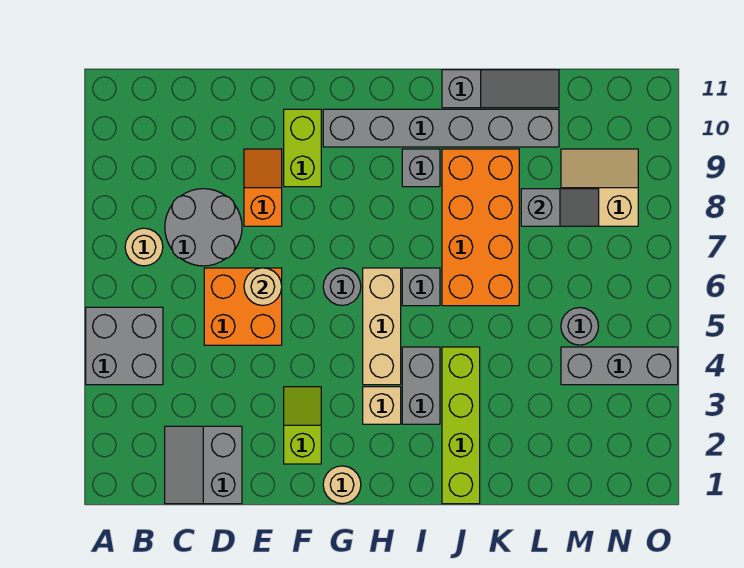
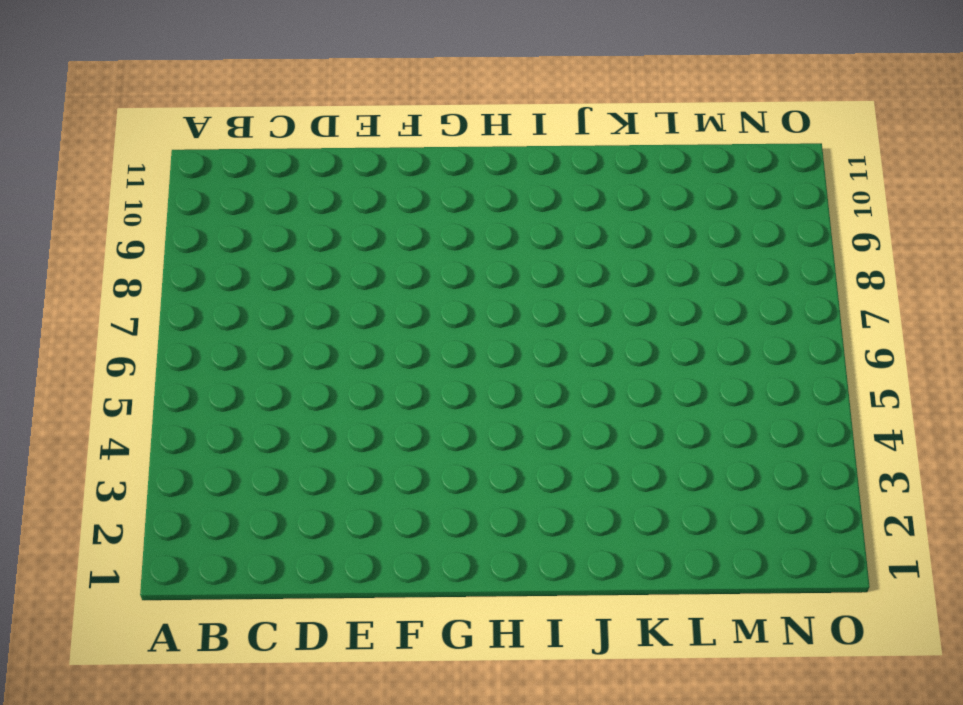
none -> grey 2x2 brick [86,307,163,385]
none -> tan 1x1 round brick [125,228,163,266]
none -> grey 2x2 slope [165,426,242,504]

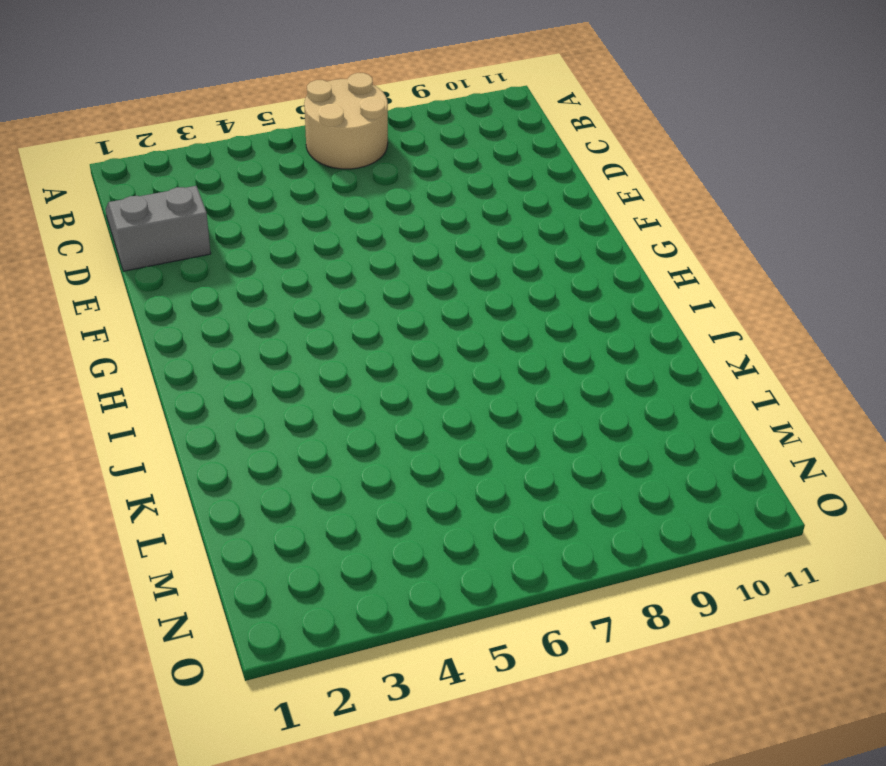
tan 2x2 round brick [304,73,388,169] -> tan 1x1 round brick [125,228,163,266]
none -> grey 2x2 brick [86,307,163,385]
none -> grey 2x2 round brick [165,189,242,266]
none -> orange 2x2 brick [204,268,282,345]

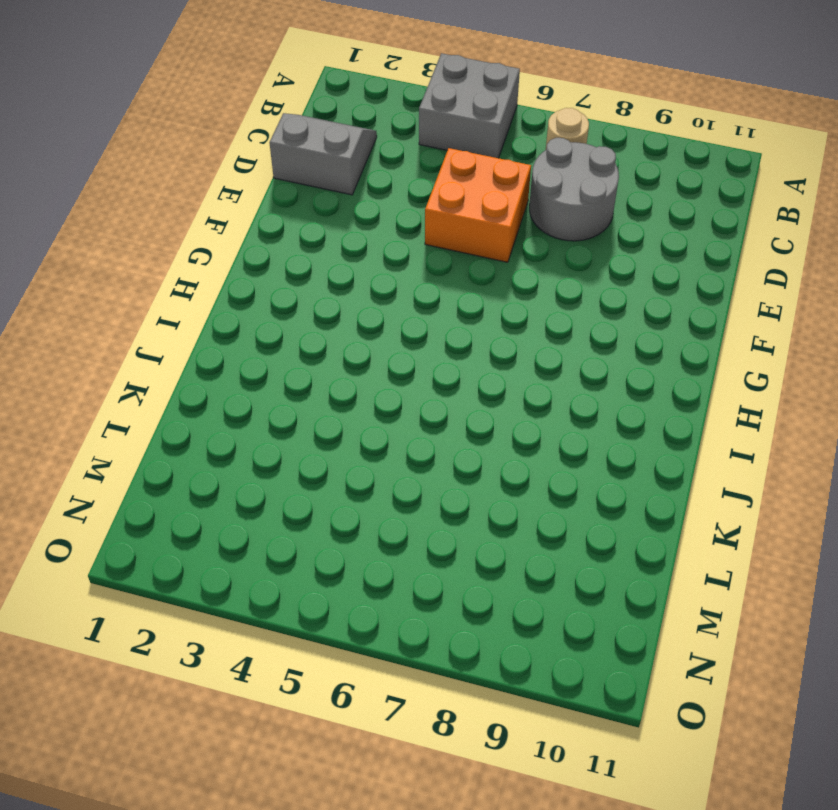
none -> orange 1x2 slope [244,149,282,226]
none -> lime 1x2 slope [284,387,321,464]
none -> lime 1x2 brick [284,109,321,187]

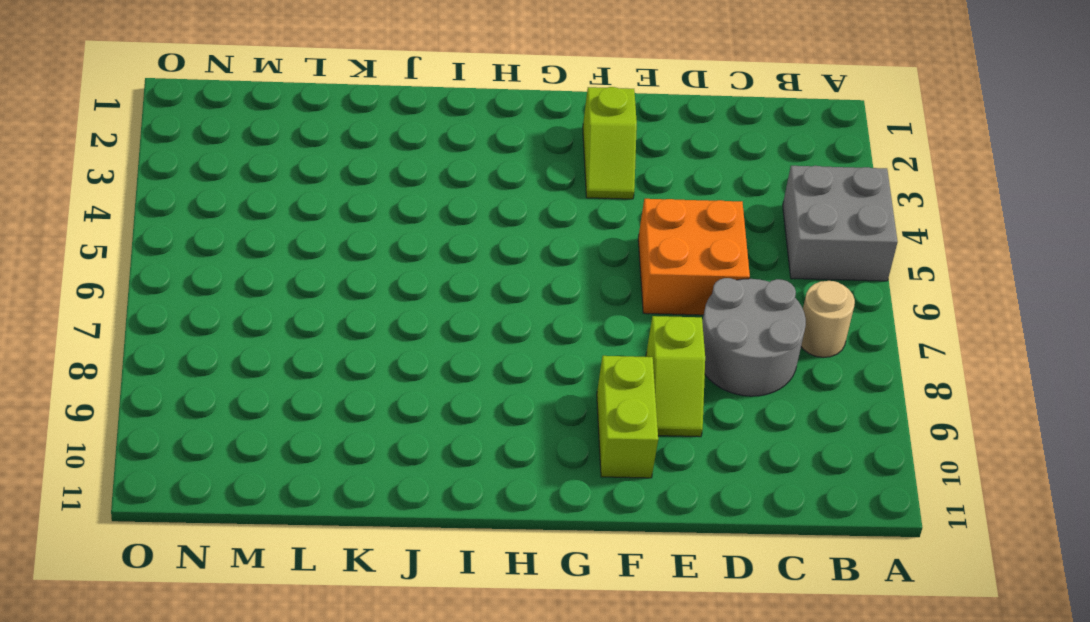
lime 1x2 slope [646,316,705,437] -> orange 1x2 slope [244,149,282,226]
none -> grey 2x2 slope [165,426,242,504]
none -> tan 1x1 round brick [323,466,361,504]
none -> grey 1x1 round brick [323,268,361,305]

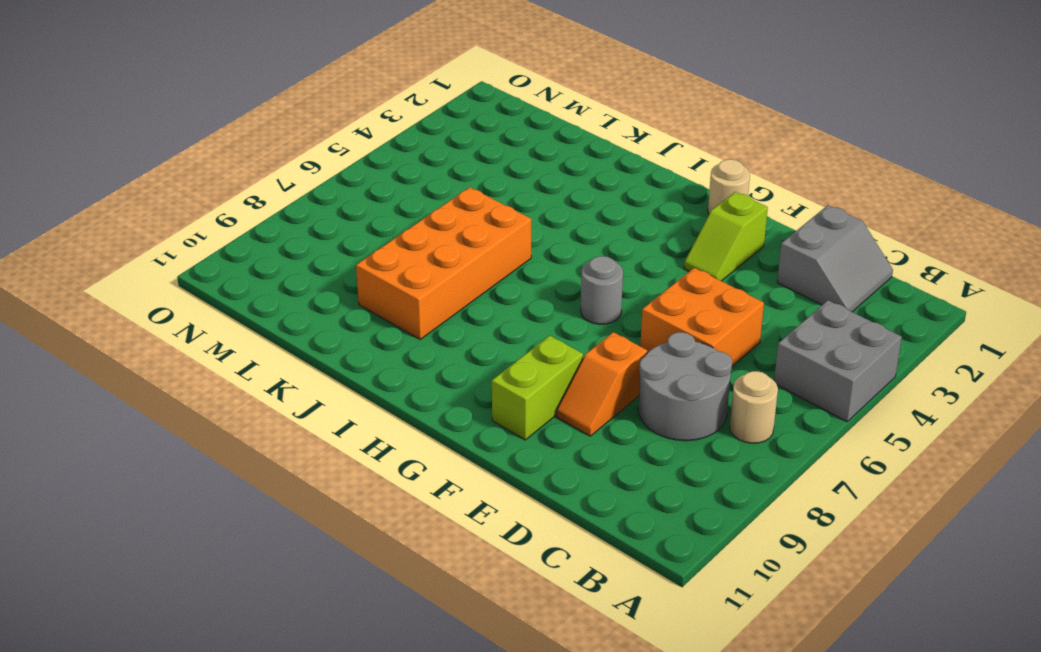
none -> grey 1x6 brick [323,109,559,147]
none -> tan 1x1 brick [363,387,401,424]
none -> tan 1x3 brick [363,268,401,385]

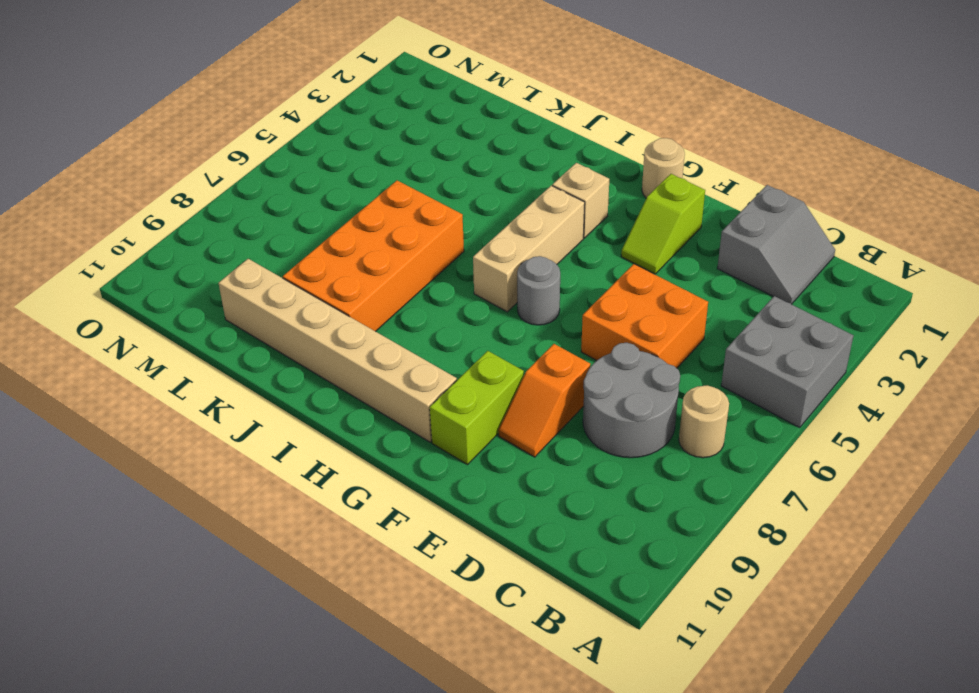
tan 1x6 brick [219,259,457,442] -> grey 1x6 brick [323,109,559,147]
none -> grey 1x2 brick [402,347,440,424]
none -> grey 1x1 brick [402,268,440,306]
none -> grey 1x1 brick [402,149,440,187]

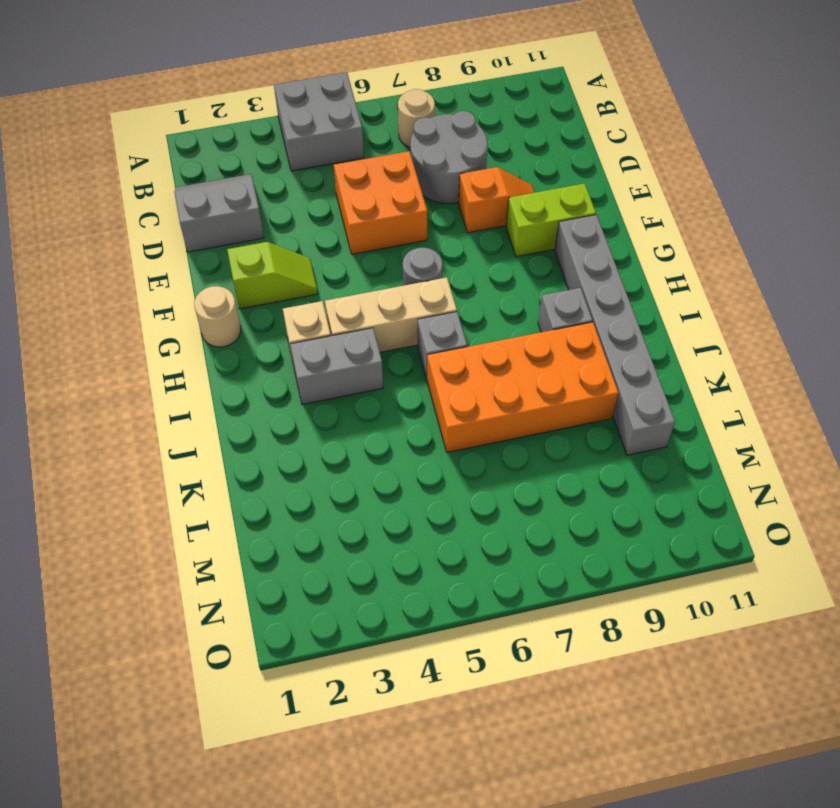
none -> lime 1x4 brick [442,347,480,504]
none -> grey 1x3 slope [442,70,559,108]
none -> grey 1x3 brick [561,347,678,385]

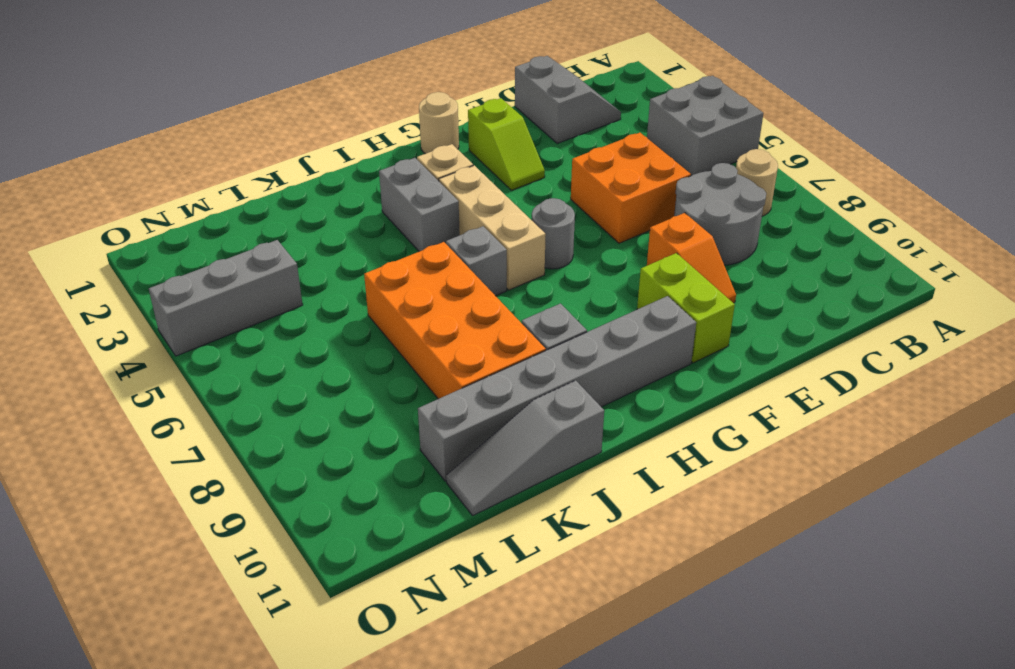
none -> lime 1x4 brick [442,347,480,504]
none -> grey 1x1 round brick [561,308,599,345]
none -> tan 2x2 slope [561,149,638,226]

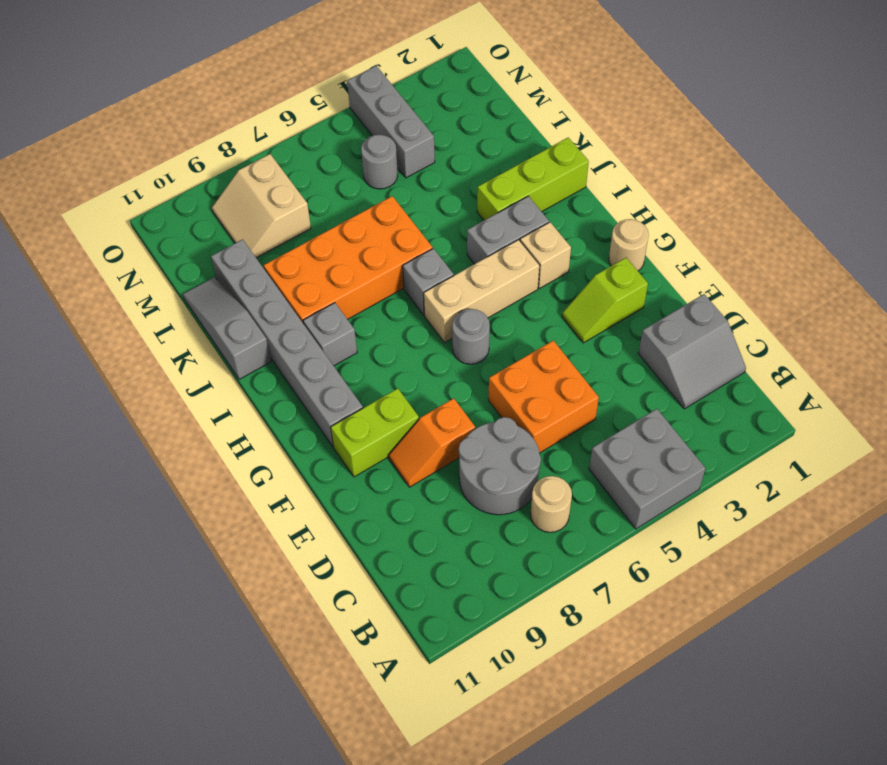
lime 1x3 brick [477,138,589,220] -> lime 1x4 brick [442,347,480,504]
none -> tan 1x1 round brick [244,268,282,306]
none -> grey 1x2 slope [521,189,599,226]

